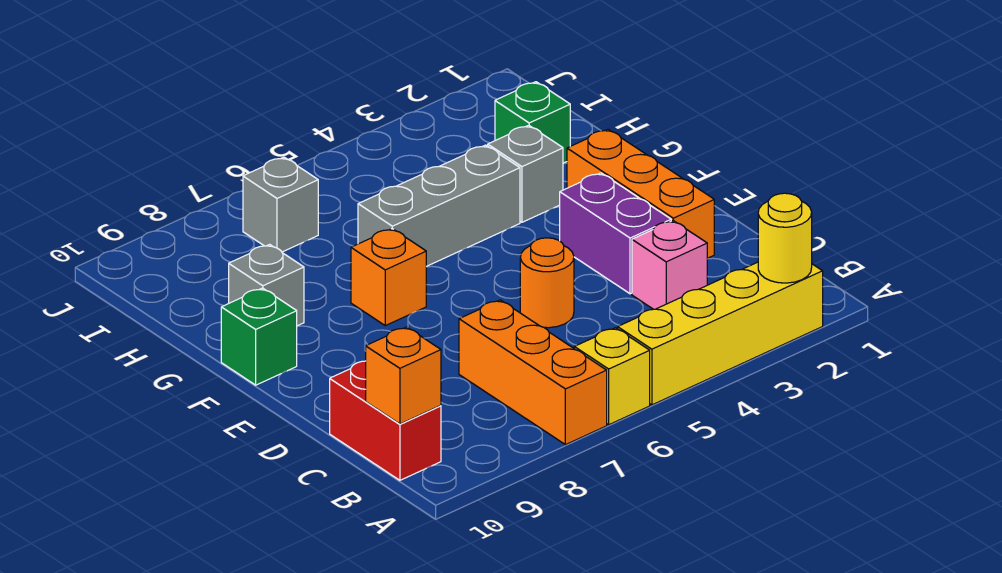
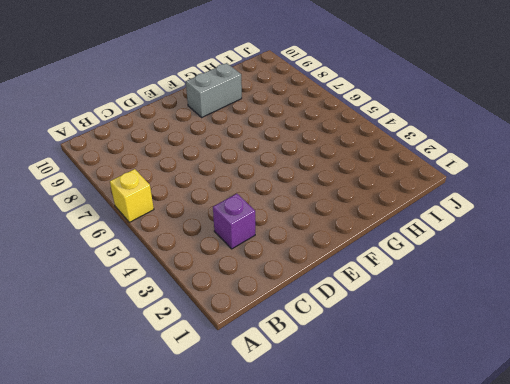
purple 1x1 brick [213,194,255,249] -> pink 1x1 brick [632,221,707,309]
grey 1x2 brick [186,63,242,117] -> grey 1x1 brick [229,244,304,326]
none -> yellow 1x4 brick [618,262,823,405]
none -> orange 1x3 brick [459,300,607,445]
none -> red 1x2 brick [330,361,441,480]

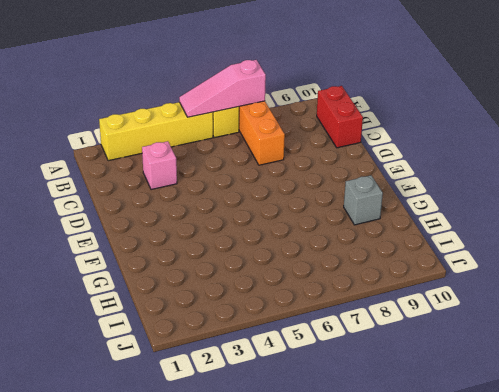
pink 1x3 slope [179,60,266,117] -> none
none -> orange 1x3 brick [567,129,714,258]
none -> purple 1x2 brick [560,173,671,294]
none -> orange 1x1 round brick [520,238,574,328]

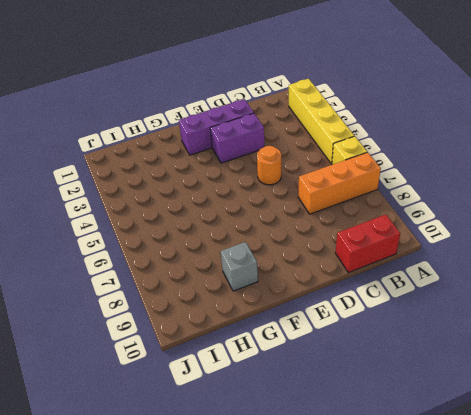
purple 1x3 brick [179,99,254,155] -> orange 1x3 brick [567,129,714,258]
none -> pink 1x1 brick [632,221,707,309]
none -> orange 1x1 brick [351,229,426,326]
none -> green 1x1 brick [221,288,297,385]

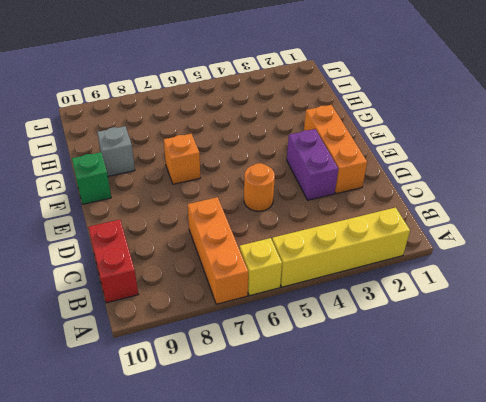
none -> pink 1x1 brick [632,221,707,309]
none -> grey 1x1 brick [488,125,563,222]
none -> grey 1x3 brick [358,145,520,266]

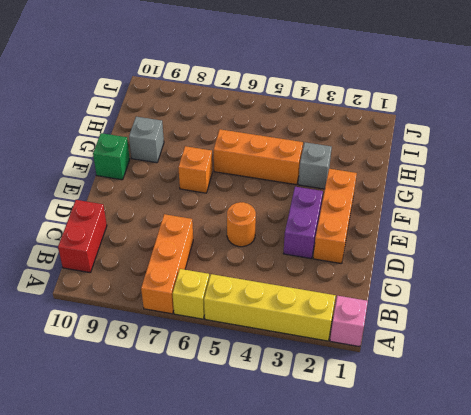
pink 1x1 brick [330,296,368,347] -> pink 1x1 brick moved to [632,221,707,309]
orange 1x3 brick [214,129,303,185] -> grey 1x3 brick [358,145,520,266]
none -> green 1x1 brick [495,82,570,163]
none -> grey 1x1 brick [243,157,318,252]
none -> yellow 1x1 round brick [758,193,812,283]

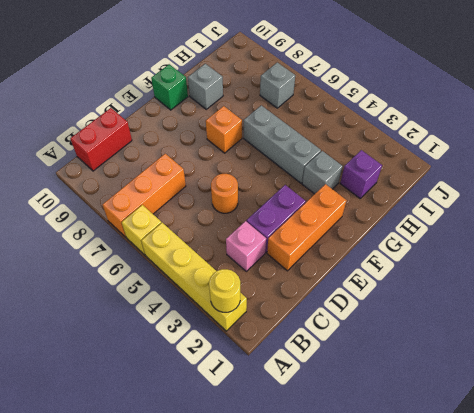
purple 1x1 brick [340,150,382,198] -> green 1x1 brick [495,82,570,163]
none -> orange 1x1 brick [366,327,441,424]

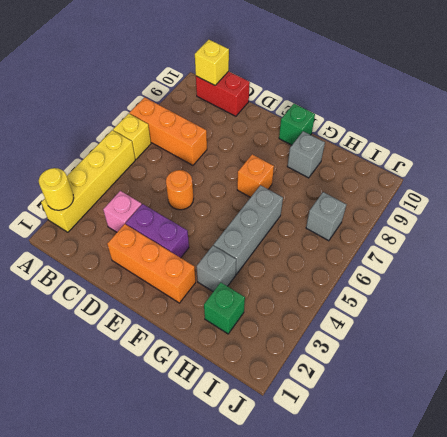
yellow 1x1 brick [195,40,229,85] -> orange 1x1 brick [366,327,441,424]

